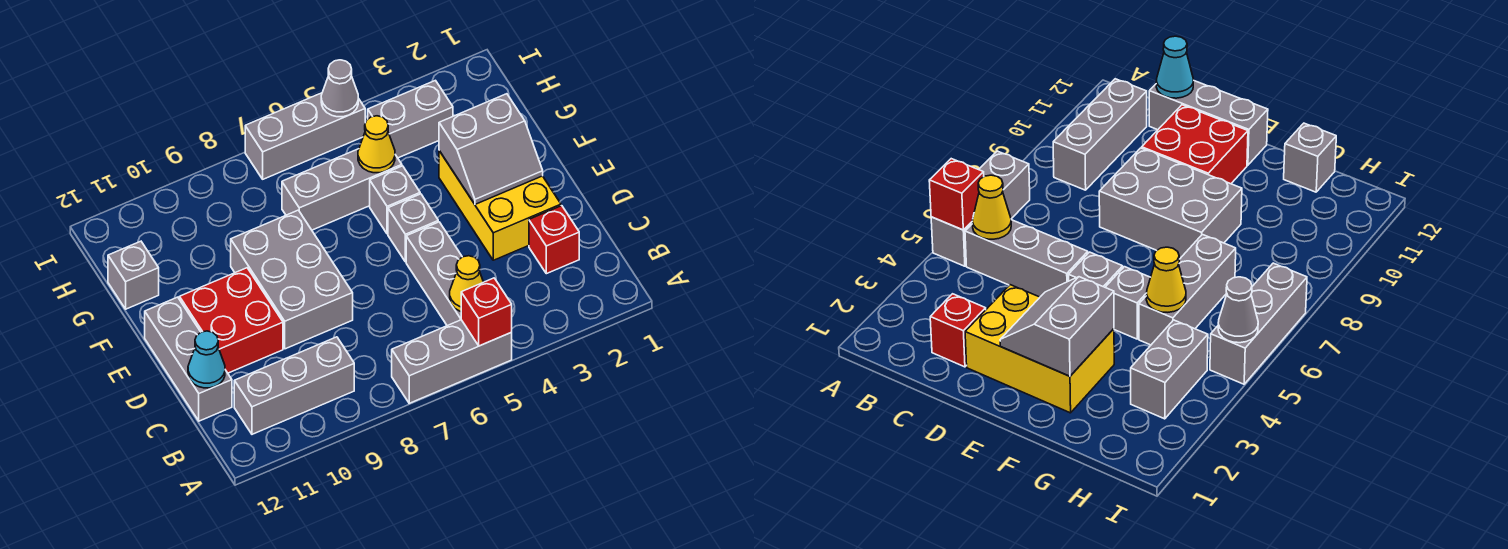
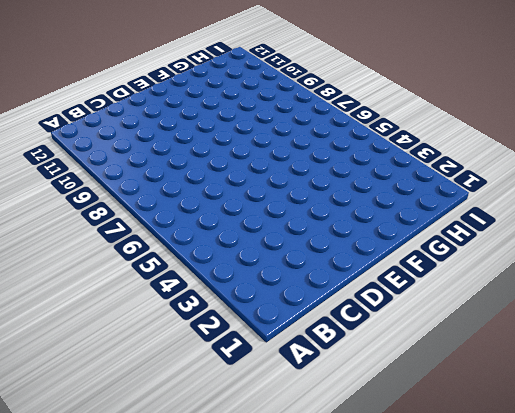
none -> grey 1x3 brick [392,320,512,403]
none -> grey 1x3 brick [406,222,462,326]
none -> grey 1x3 brick [234,337,354,434]

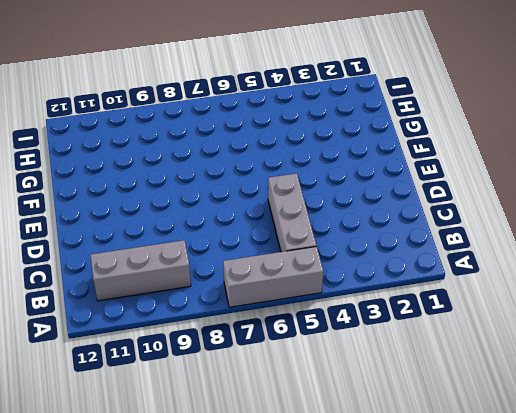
none -> red 1x1 brick [529,206,579,274]
none -> grey 1x3 brick [145,297,232,421]
none -> yellow 2x3 brick [439,151,561,260]

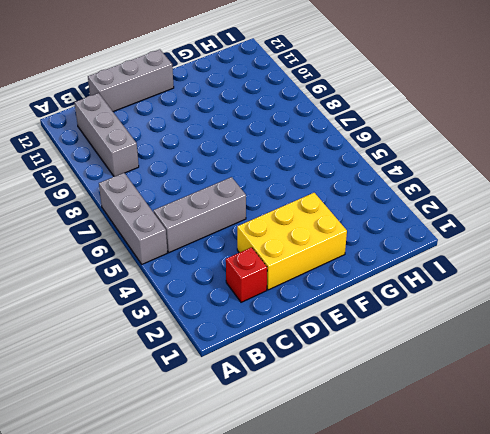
none -> grey 2x3 brick [231,210,353,349]
none -> red 2x2 brick [179,268,283,373]
none -> grey 1x1 brick [388,194,438,262]

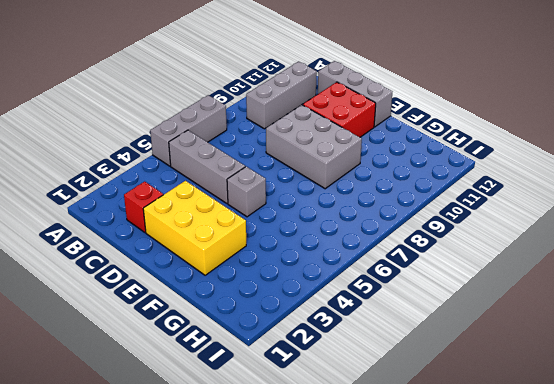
none -> grey 1x1 brick [370,166,420,234]
none -> grey 1x3 brick [282,149,402,230]
none -> grey 1x1 brick [108,241,159,309]

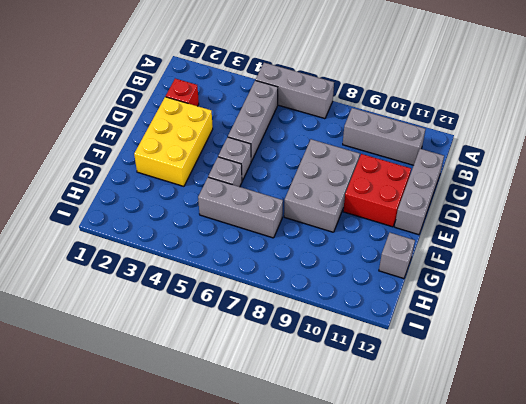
none -> grey 1x2 brick [368,80,453,158]
none -> grey 1x3 brick [245,93,365,179]
none -> red 1x1 brick [461,278,512,346]

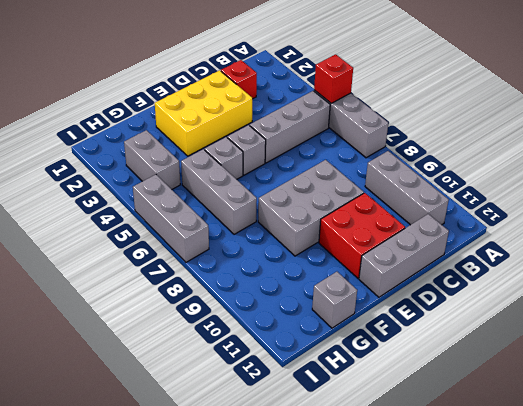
none -> yellow 1x1 cone [450,256,483,311]
none -> cyan 1x1 cone [188,331,225,388]
none -> grey 2x2 slope [439,94,543,204]

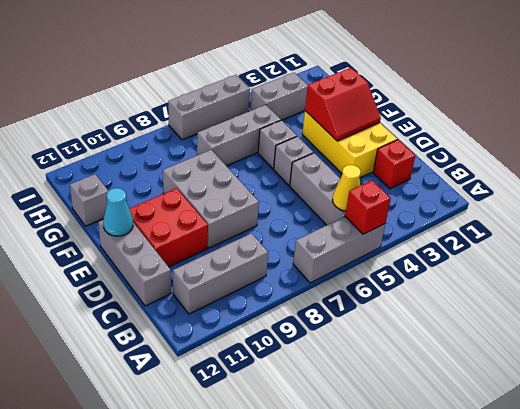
red 2x2 slope [305,68,381,141] -> grey 2x2 slope [439,94,543,204]
cyan 1x1 cone [103,188,133,236] -> cyan 1x1 cone moved to [188,331,225,388]
none -> yellow 1x1 cone [358,116,395,173]
none -> grey 1x1 cone [321,60,358,117]

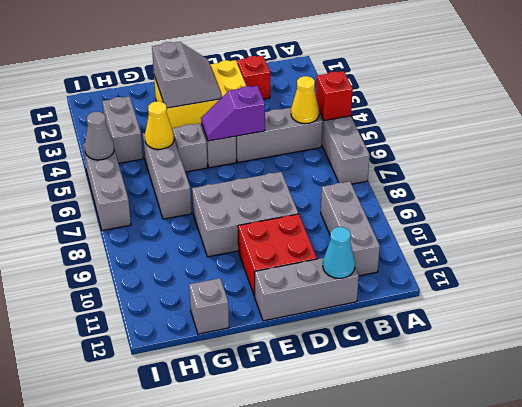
purple 1x2 slope [201,86,265,141] -> none

